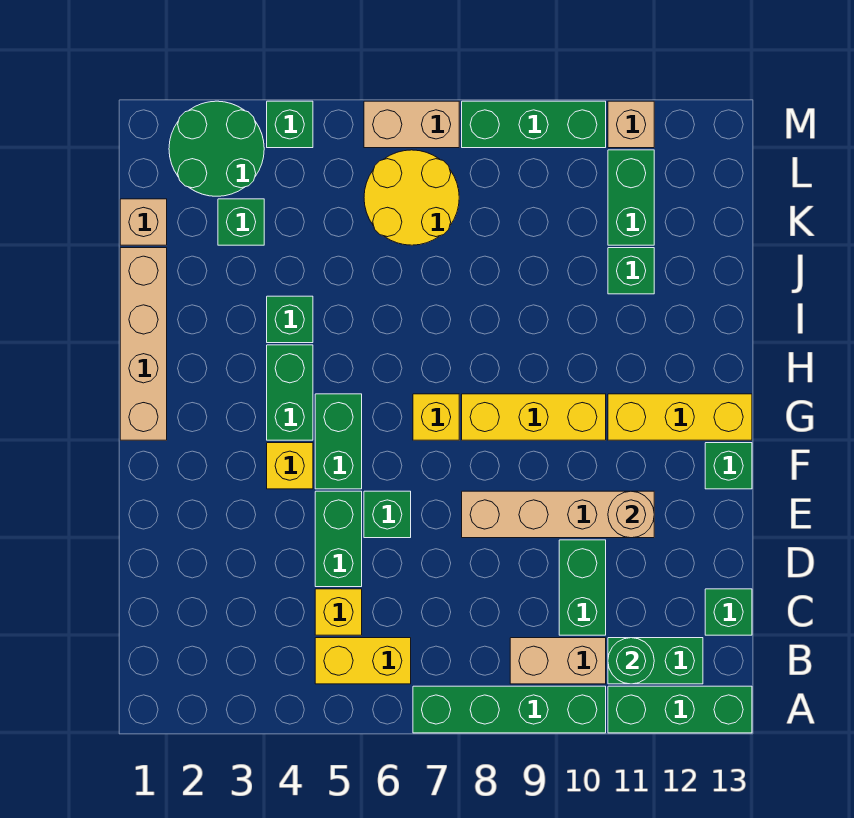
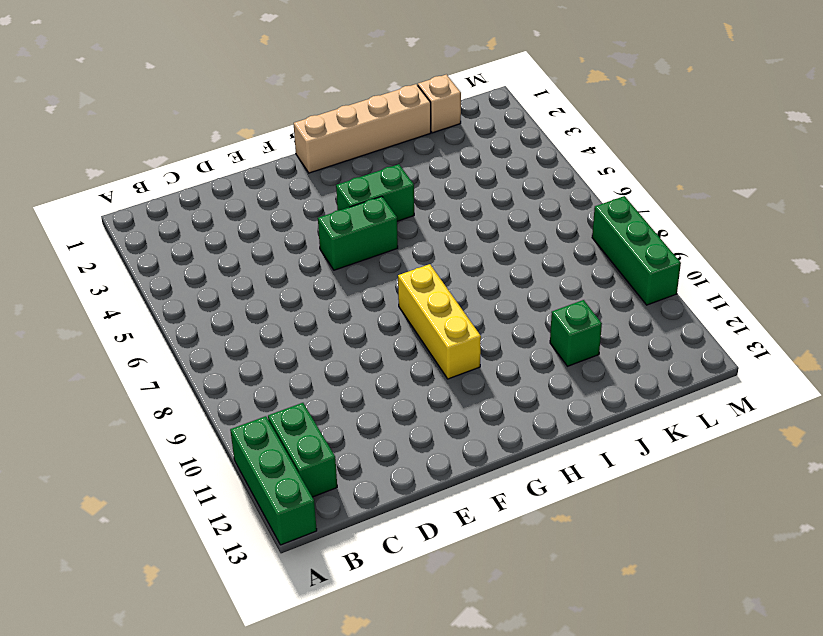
none -> green 1x4 brick [413,686,606,733]
none -> yellow 1x2 brick [315,638,411,684]
none -> tan 1x2 brick [510,638,606,684]
none -> yellow 1x1 brick [315,589,362,635]

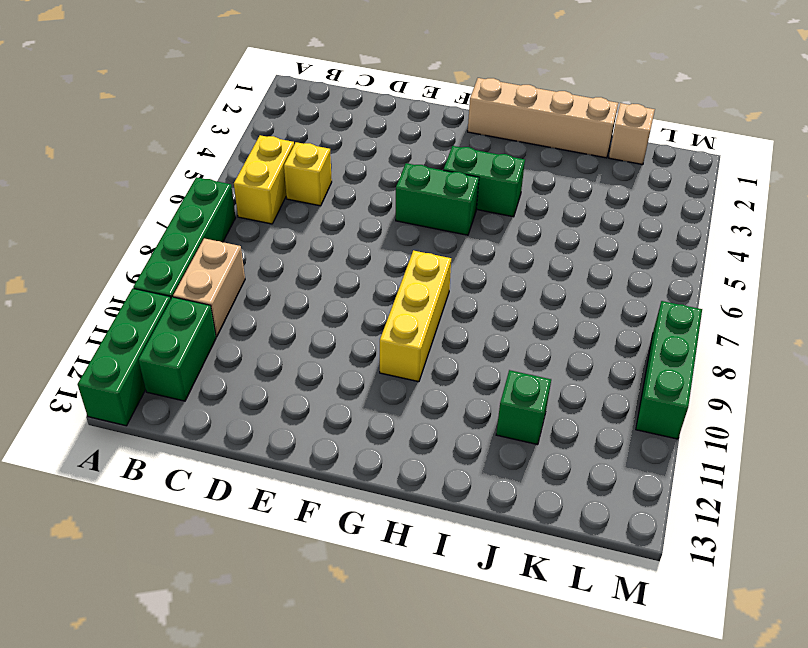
none -> green 1x2 brick [559,540,606,635]
none -> green 1x1 brick [705,589,752,635]
none -> green 1x2 brick [315,491,362,587]
none -> green 1x1 brick [364,491,411,538]

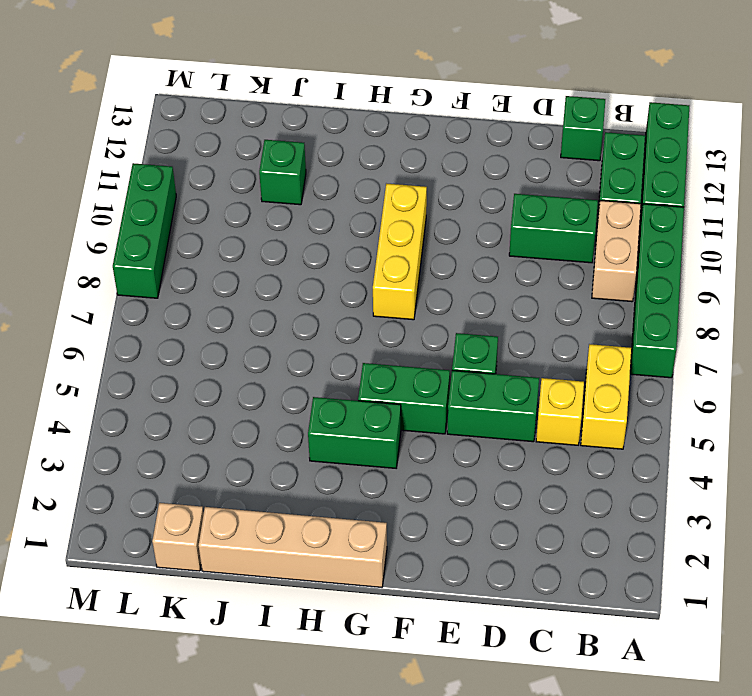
none -> tan 1x4 brick [462,491,654,538]
none -> yellow 1x1 brick [267,443,313,489]
none -> green 1x1 brick [705,443,752,489]
none -> yellow 1x1 brick [413,394,459,440]

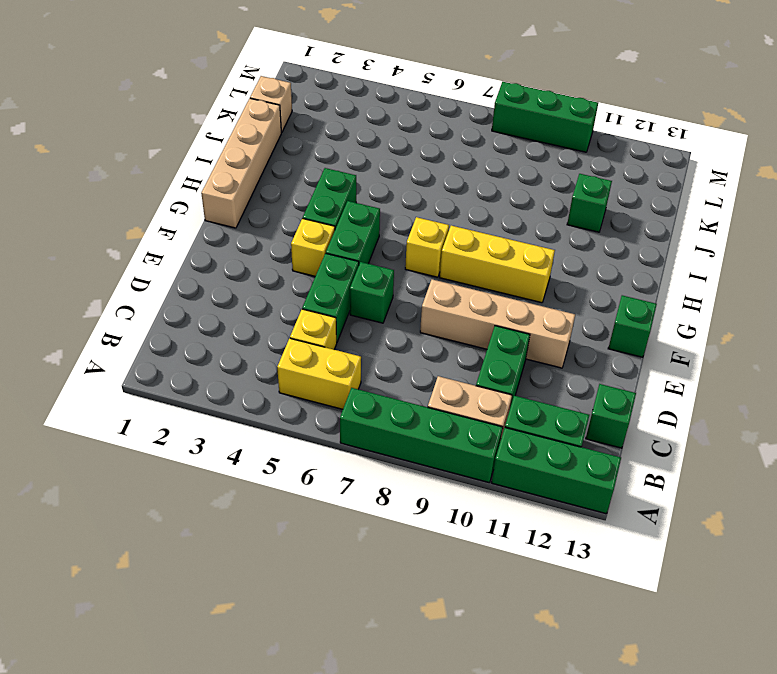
none -> yellow 1x3 brick [608,394,752,440]
none -> green 1x1 brick [267,296,313,343]
none -> green 1x1 brick [218,199,264,245]
none -> yellow 2x2 round brick [364,150,459,245]

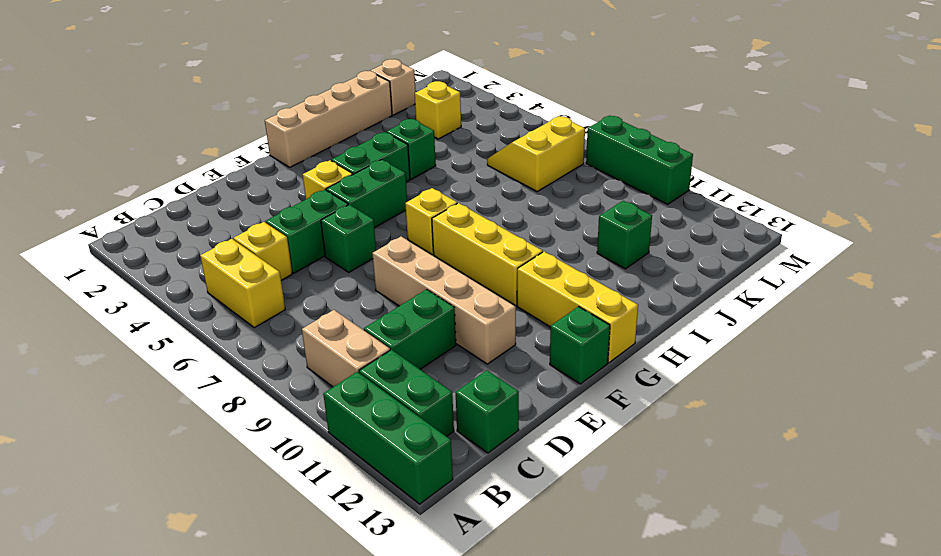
yellow 1x1 brick [415,81,461,139] -> green 1x1 brick [218,199,264,245]
yellow 2x2 slope [487,116,585,191] -> yellow 2x2 round brick [364,150,459,245]
none -> green 1x4 brick [413,686,606,733]
none -> green 1x2 brick [608,150,654,245]
none -> green 2x2 round brick [169,101,264,196]
none -> green 1x1 brick [267,101,313,148]

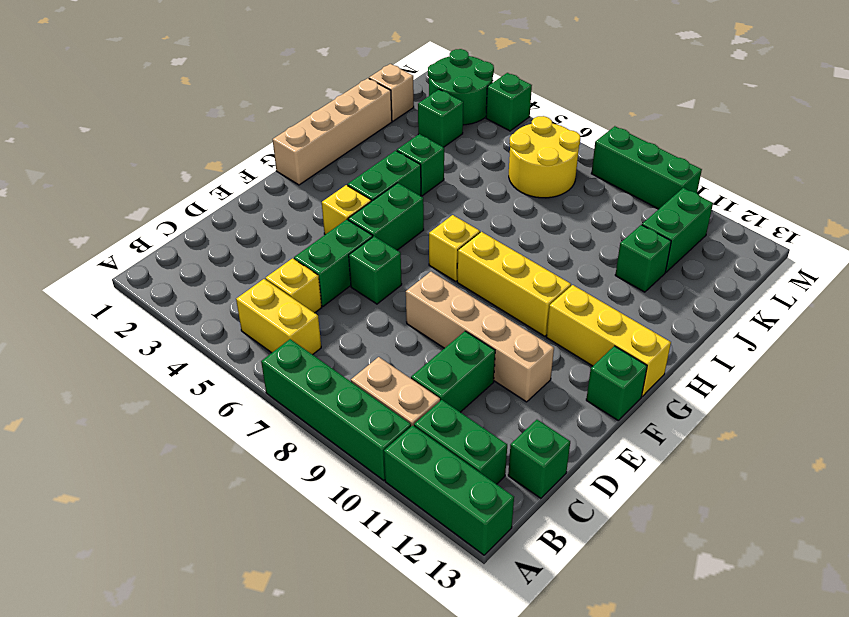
none -> tan 1x2 brick [364,101,459,148]
none -> tan 1x1 brick [608,101,654,148]
none -> green 1x1 round brick [608,638,654,684]
none -> tan 1x1 round brick [608,491,654,538]

